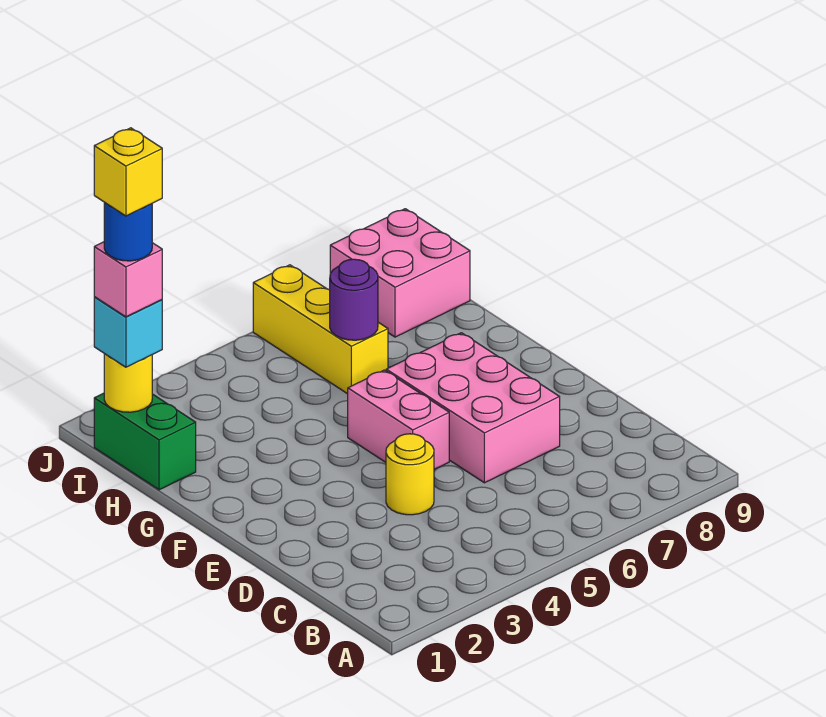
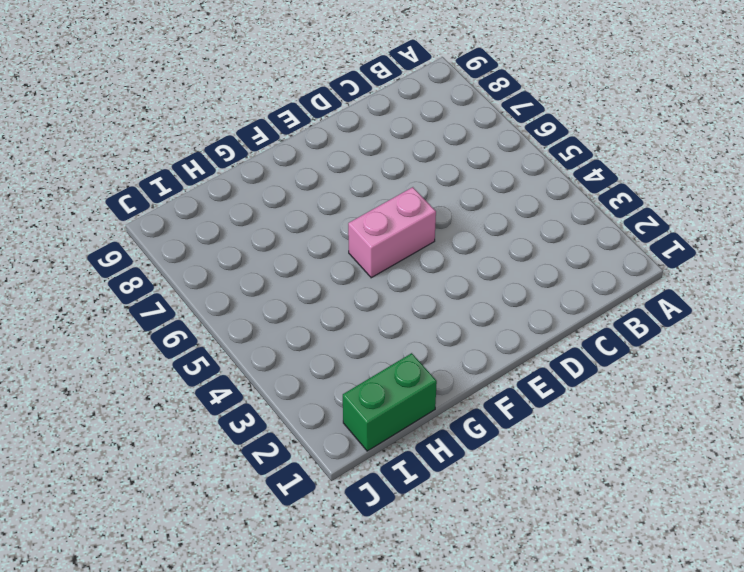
none -> yellow 1x1 round brick [386,434,434,515]
none -> pink 2x3 brick [386,333,560,483]
none -> yellow 1x3 brick [253,265,388,394]

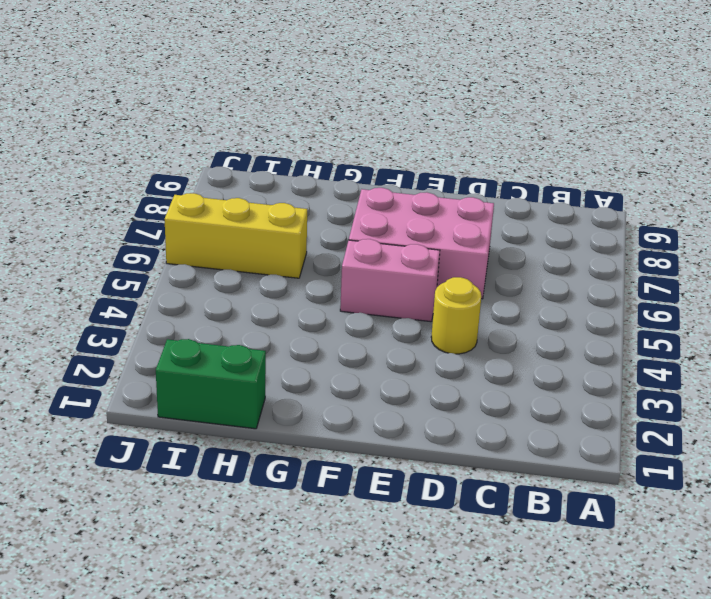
none -> pink 2x2 brick [330,209,470,337]
none -> purple 1x1 round brick [330,259,378,340]
none -> yellow 1x1 round brick [104,354,152,412]

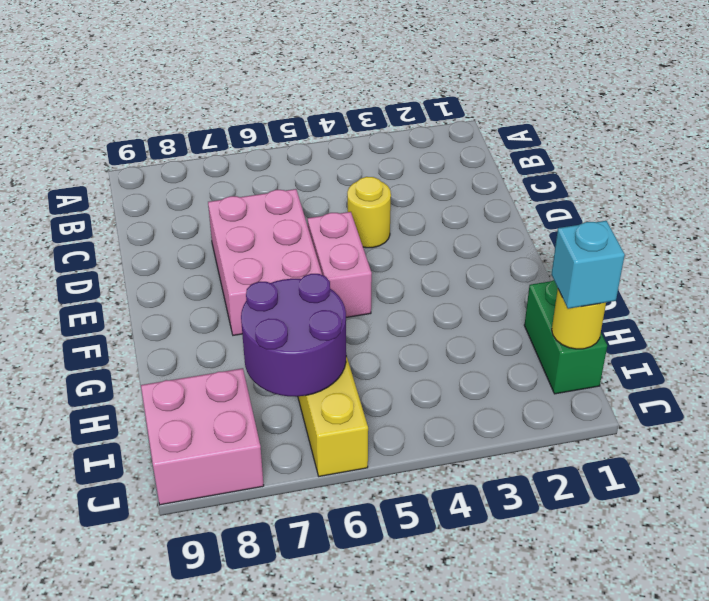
purple 2x2 round brick [241,274,346,397] -> purple 1x1 round brick [330,259,378,340]
none -> pink 1x1 brick [94,242,162,317]
none -> blue 1x1 round brick [104,202,152,261]
none -> yellow 1x1 brick [94,128,162,216]

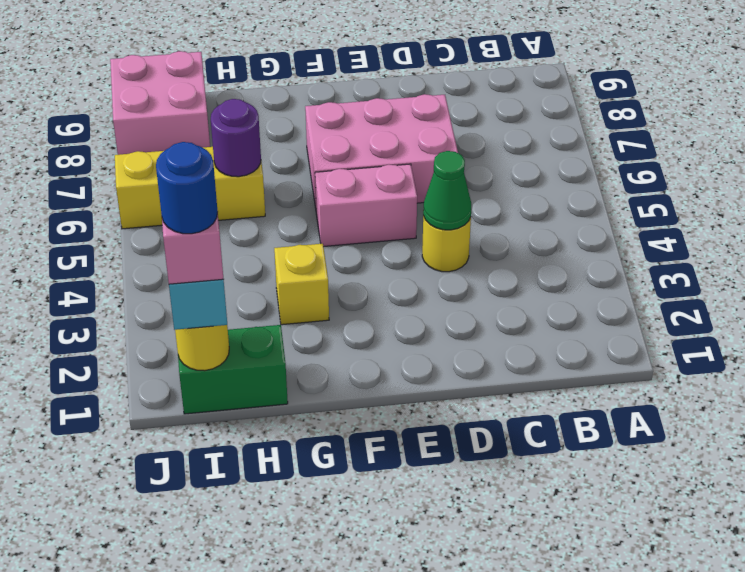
green 1x1 cone [423,151,471,230] -> none
yellow 1x1 brick [274,244,329,325] -> yellow 1x1 brick moved to [94,128,162,216]

